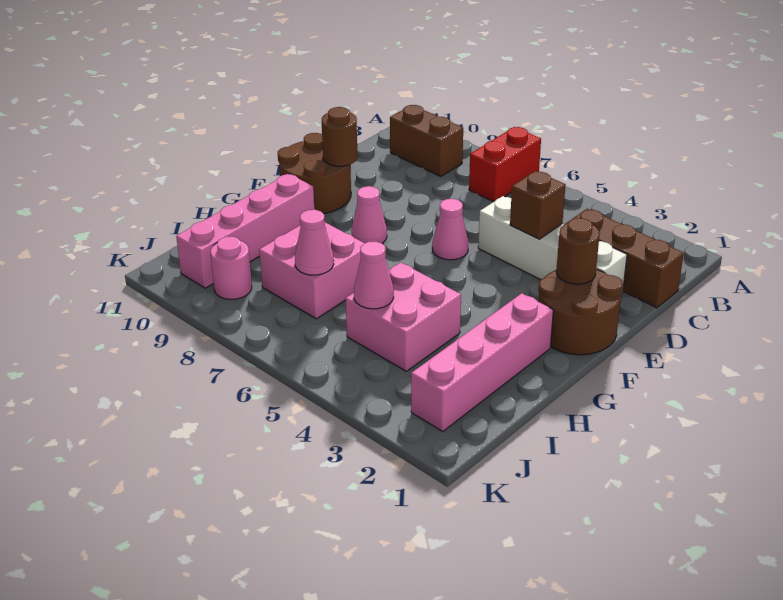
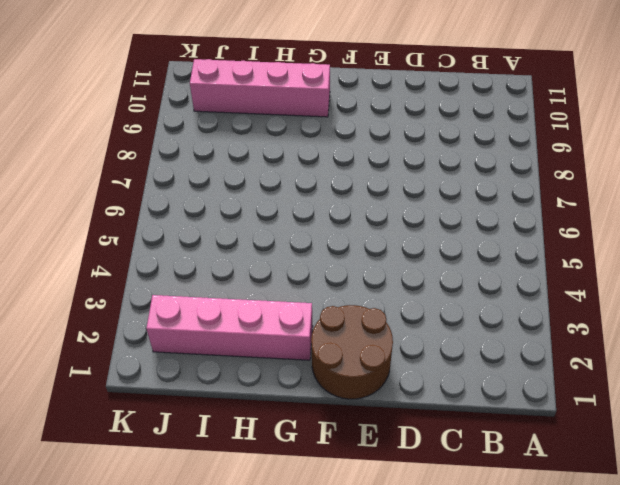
none -> red 1x2 brick [469,127,541,202]
none -> brown 1x2 brick [390,105,463,176]
none -> brown 1x3 brick [567,209,684,308]

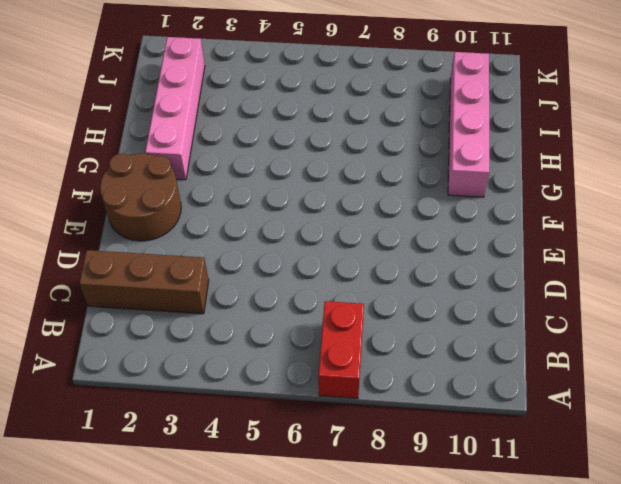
none -> brown 1x2 brick [390,105,463,176]
none -> white 1x4 brick [478,196,627,294]
none -> pink 1x1 cone [432,199,469,260]

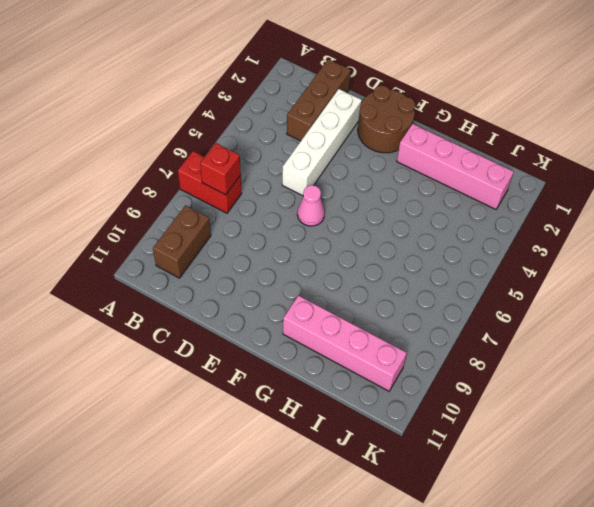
red 1x1 brick [200,143,241,195] -> none
none -> brown 2x2 round brick [278,133,351,214]
none -> pink 1x1 cone [351,186,387,243]
none -> pink 2x2 brick [346,262,461,371]

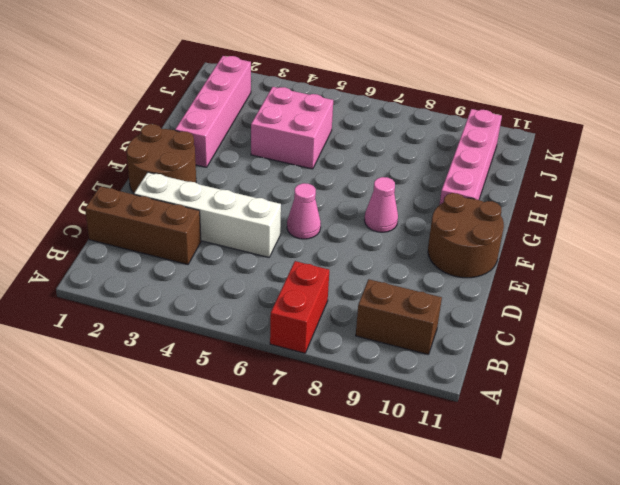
none -> pink 2x2 brick [259,222,364,319]
none -> pink 1x1 round brick [211,237,252,300]
none -> brown 1x1 brick [510,171,565,239]

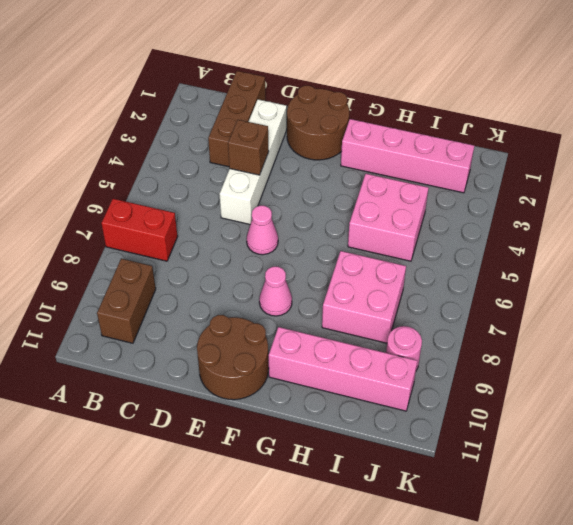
none -> brown 1x1 round brick [556,218,600,284]
none -> brown 1x1 round brick [322,107,358,166]
none -> pink 1x1 cone [354,242,394,309]

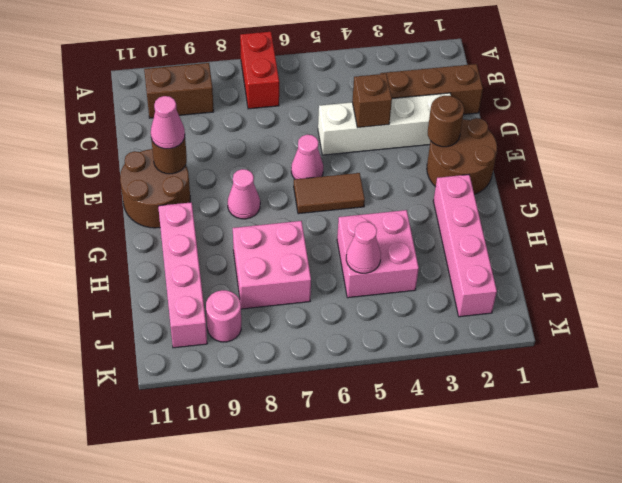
pink 1x1 cone [151,96,185,149] -> pink 1x1 cone moved to [295,210,334,275]
brown 1x2 tile [294,173,365,214] -> none

